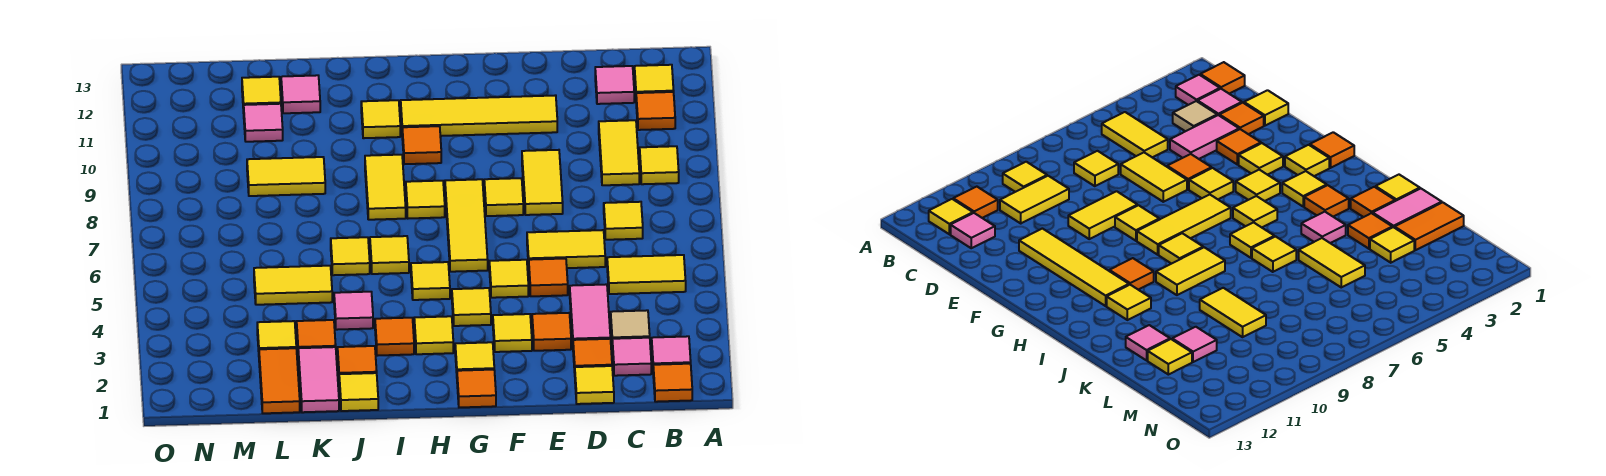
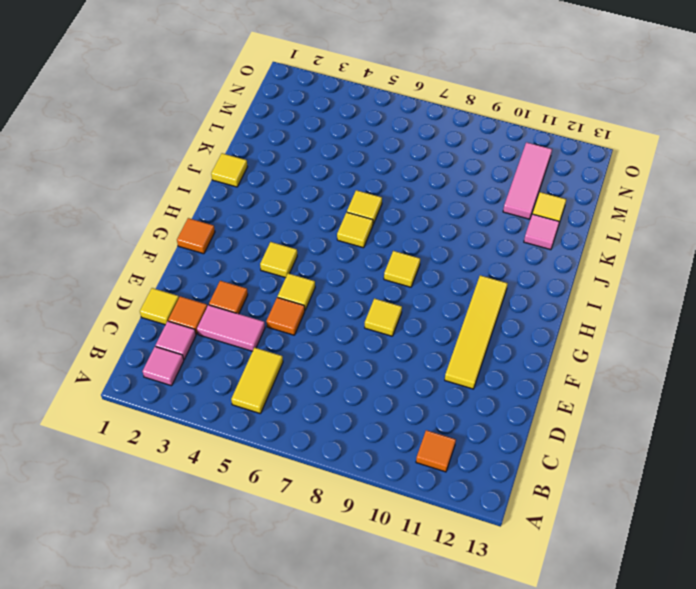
pink 1x3 tile [503,142,552,219] -> pink 1x1 tile [244,104,283,142]
none -> orange 1x1 tile [653,364,692,402]
none -> yellow 1x1 tile [640,146,679,184]
none -> yellow 1x1 tile [635,65,674,93]
none -> tan 1x1 tile [611,310,650,339]

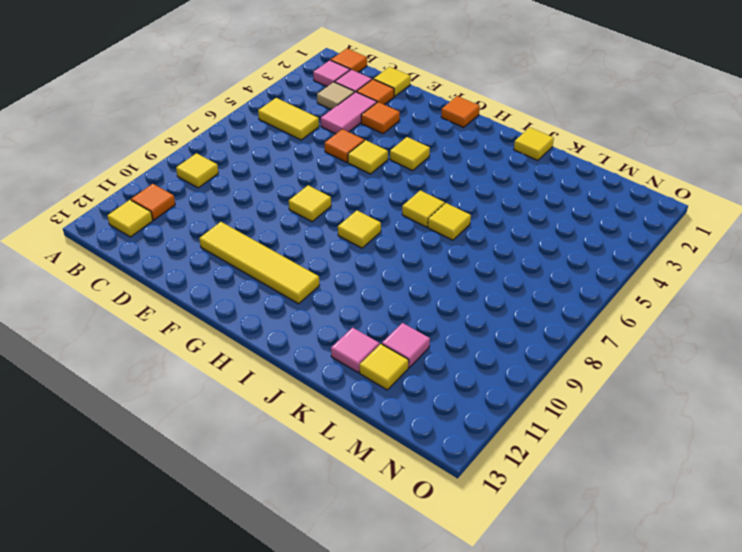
none -> yellow 1x1 tile [604,202,643,240]
none -> yellow 1x2 tile [599,120,639,185]
none -> pink 1x1 tile [595,66,634,104]
none -> yellow 1x2 tile [527,230,605,268]

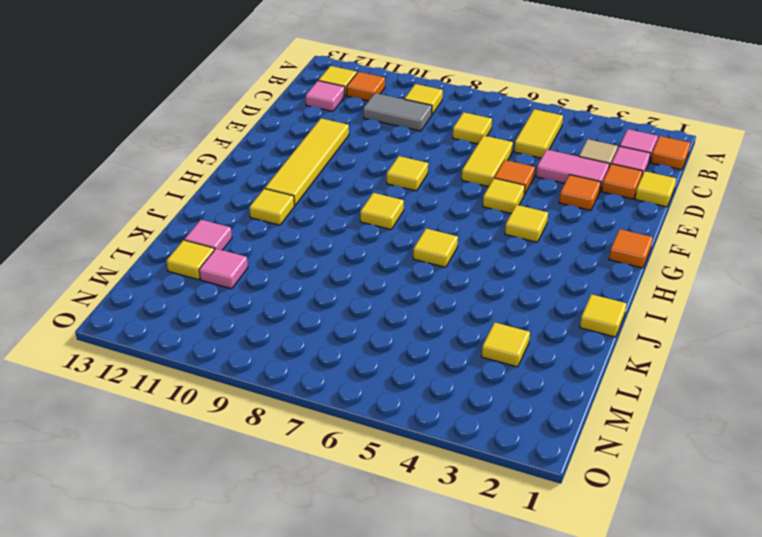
grey 1x2 tile [363,93,432,131] -> yellow 1x2 tile [599,120,639,185]
none -> yellow 1x2 tile [522,150,563,215]
none -> yellow 1x1 tile [493,314,532,352]
none -> yellow 1x1 tile [455,342,494,373]
none -> yellow 1x3 tile [445,179,488,272]

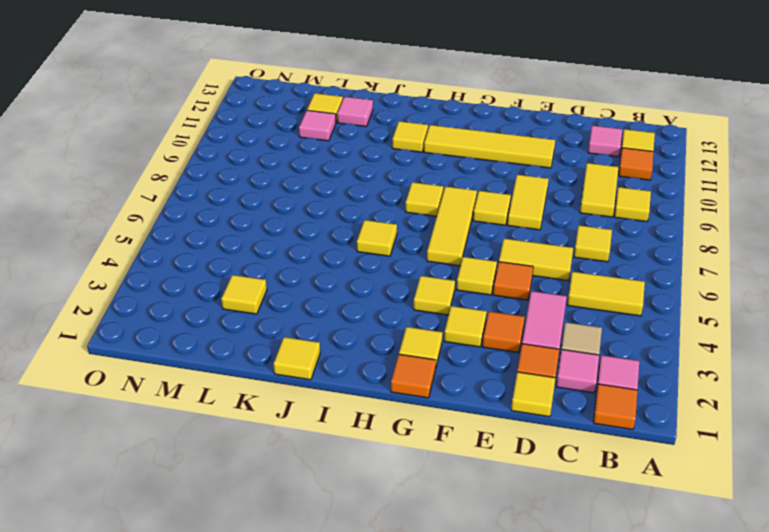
none -> yellow 1x1 tile [414,316,453,354]
none -> yellow 1x1 tile [411,262,450,300]
none -> orange 1x1 tile [402,126,441,164]
none -> orange 1x1 tile [375,318,414,356]

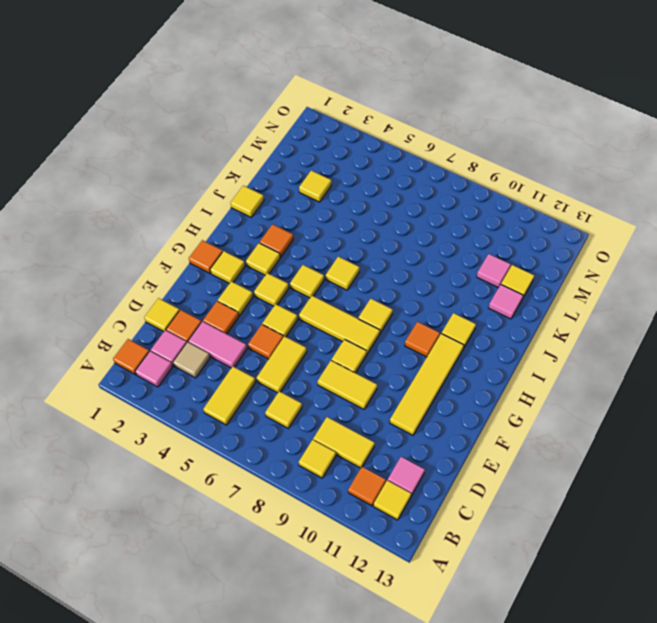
none -> yellow 1x2 tile [365,155,406,220]
none -> orange 1x1 tile [338,346,377,374]
none -> pink 1x1 tile [334,292,373,330]
none -> yellow 1x1 tile [331,237,370,275]

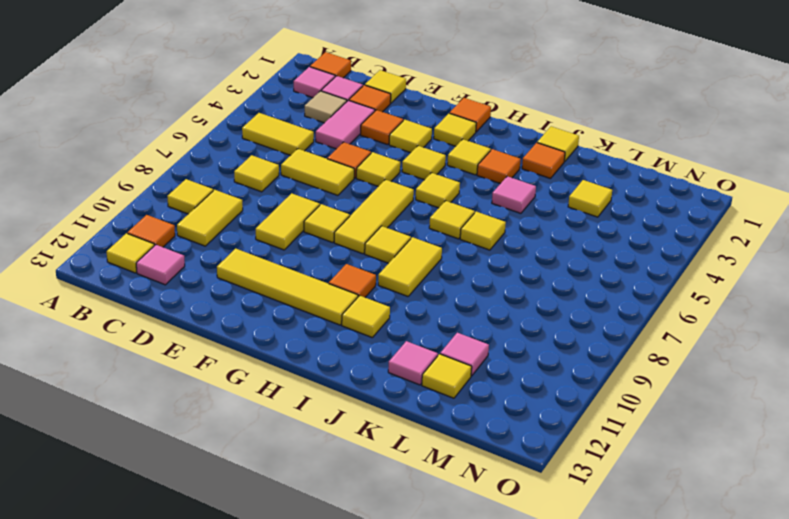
none -> pink 1x2 tile [298,347,339,412]
none -> orange 1x1 tile [297,320,336,348]
none -> yellow 1x2 tile [254,266,332,305]
none -> yellow 1x2 tile [247,157,325,196]

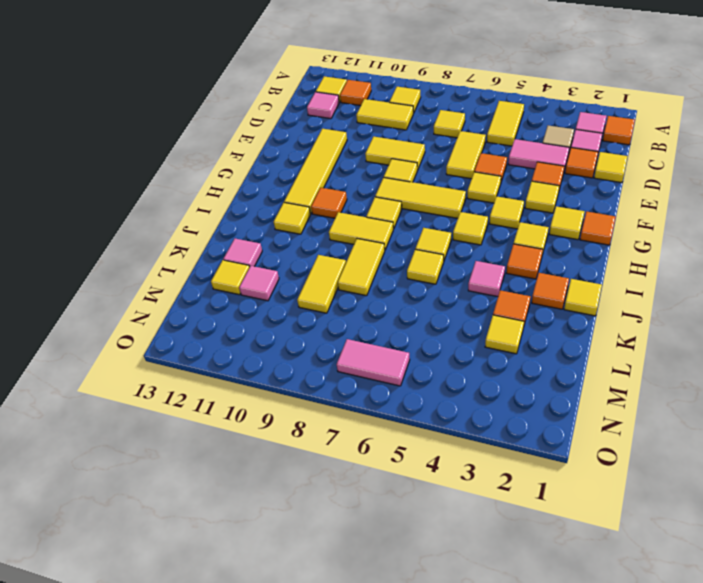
yellow 1x2 tile [338,239,385,296] -> yellow 1x2 tile moved to [254,266,332,305]
pink 1x2 tile [337,339,410,386] -> pink 1x2 tile moved to [298,347,339,412]
none -> orange 1x2 tile [259,348,300,413]

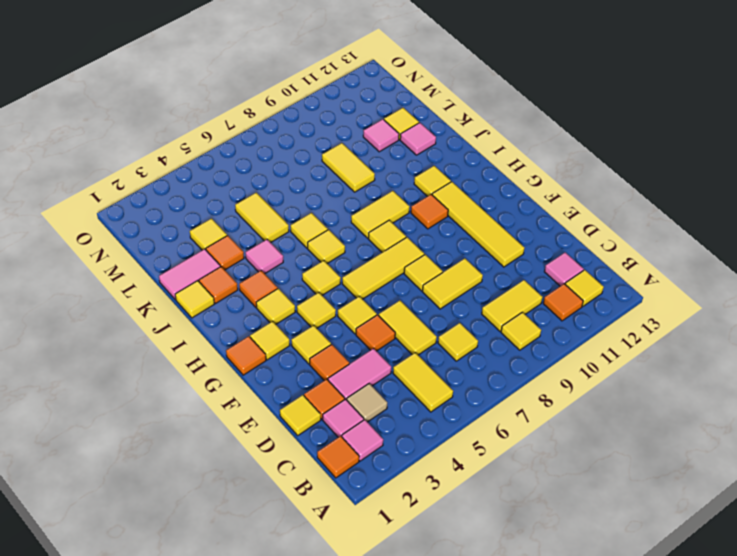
none -> orange 1x2 tile [259,348,300,413]

